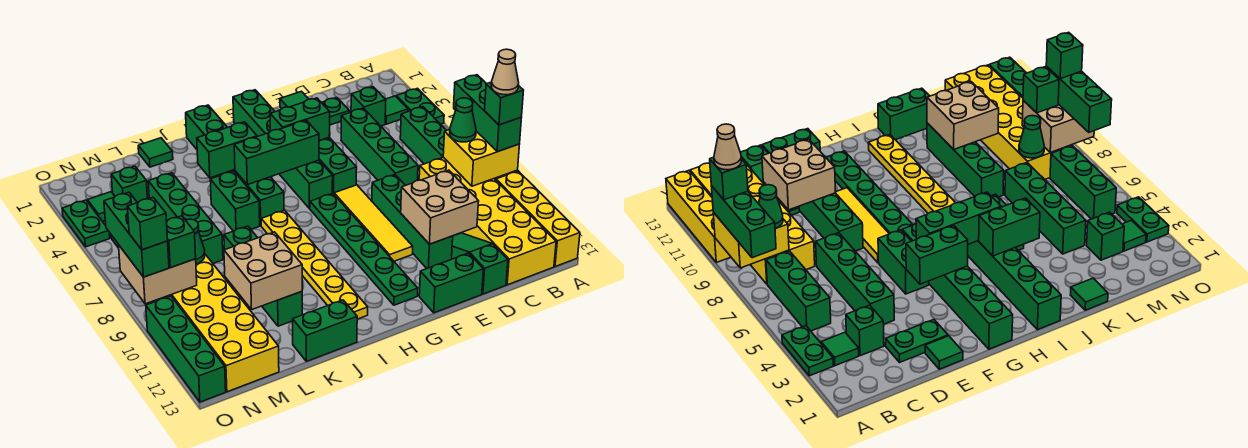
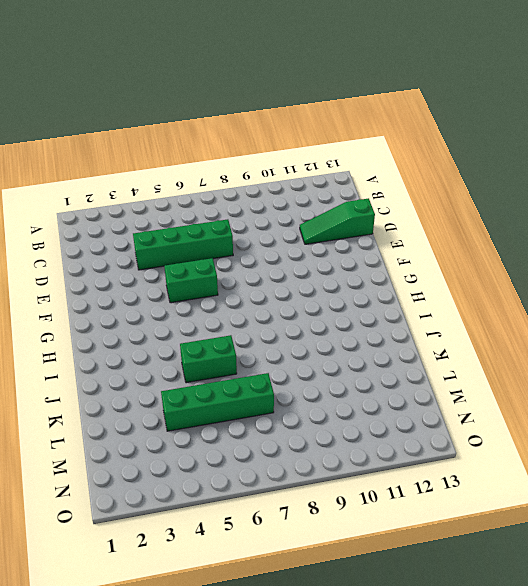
none -> green 1x2 plate [396,88,444,124]
none -> yellow 1x4 brick [496,171,580,267]
none -> green 1x1 tile [385,96,408,124]
none -> green 1x3 brick [400,107,446,164]

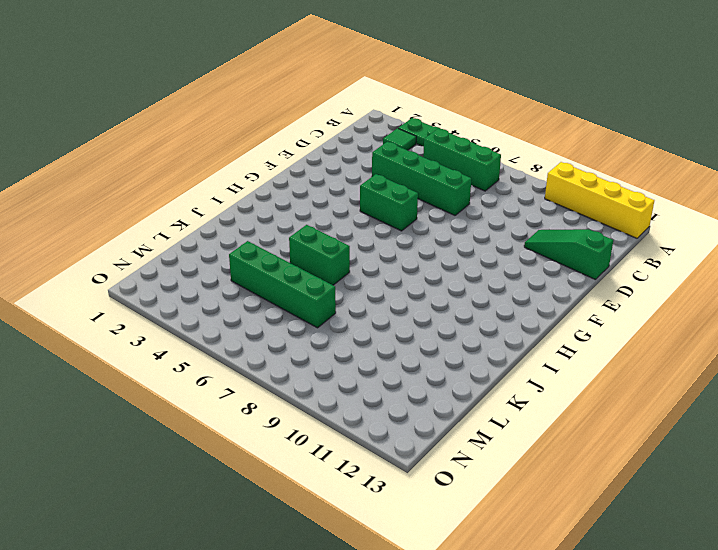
none -> yellow 2x6 brick [419,157,556,285]
none -> green 1x1 brick [351,87,386,126]
none -> green 1x2 plate [322,97,349,125]
none -> green 1x1 tile [280,91,308,108]

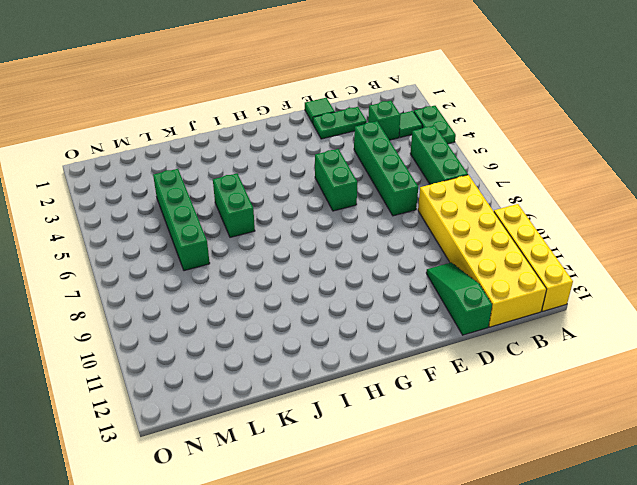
none -> green 1x4 brick [372,175,453,268]
none -> green 1x2 brick [419,253,483,313]
none -> yellow 1x4 tile [334,185,413,261]
none -> green 1x6 brick [233,90,333,209]

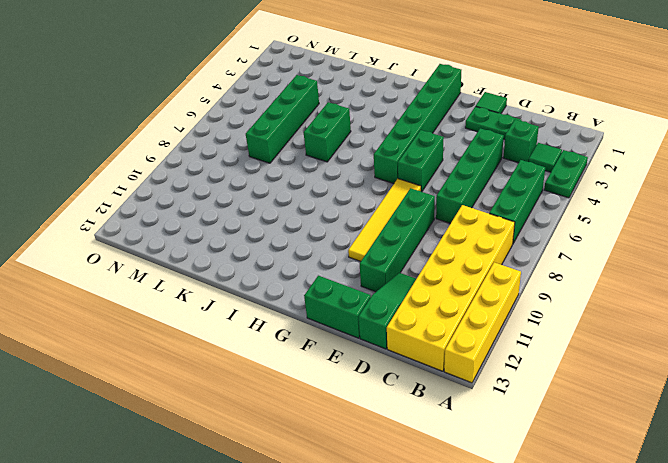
none -> green 1x6 plate [310,193,418,305]
none -> green 1x6 brick [186,105,284,226]
none -> yellow 1x6 plate [261,210,368,319]
none -> green 1x2 brick [293,300,357,361]

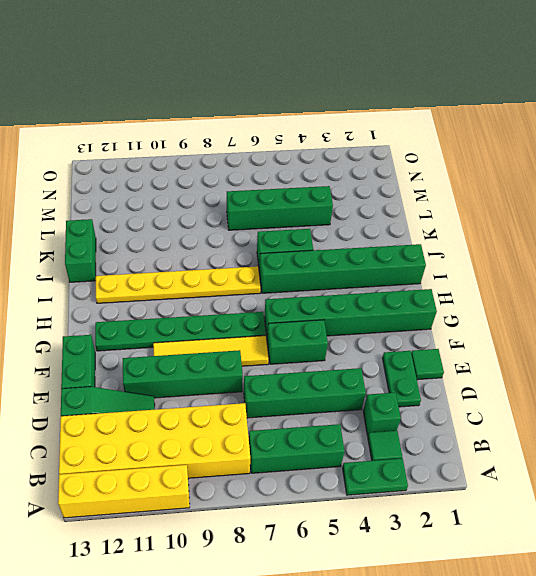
none -> green 1x1 tile [138,138,173,167]
none -> green 1x4 brick [224,226,302,326]
none -> green 1x1 brick [111,166,148,203]
none -> yellow 2x6 brick [158,254,279,392]

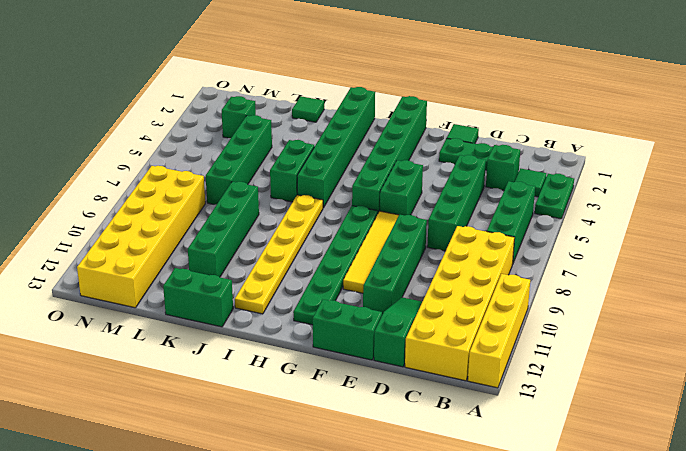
none -> green 1x1 tile [87,192,115,221]
none -> green 1x3 brick [1050,146,1116,219]
none -> green 1x2 plate [62,200,110,247]
none -> green 1x4 brick [146,296,226,402]

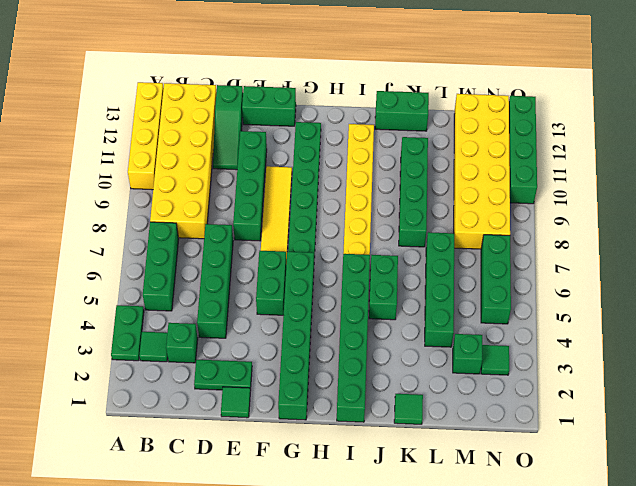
none -> green 1x2 plate [62,200,110,247]
none -> yellow 2x2 brick [443,129,520,186]
none -> tan 2x2 brick [401,170,479,244]
none -> green 1x2 brick [270,98,330,141]

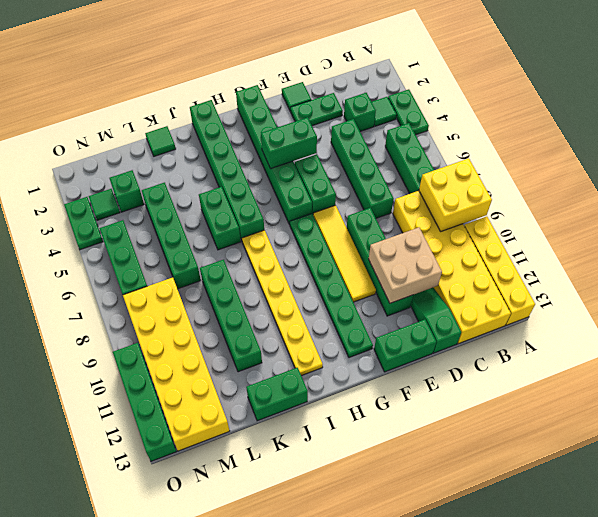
none -> green 1x3 brick [234,120,319,185]
none -> green 1x2 brick [197,122,257,178]
none -> tan 2x2 brick [224,232,302,309]
none -> green 1x1 cone [186,219,205,264]

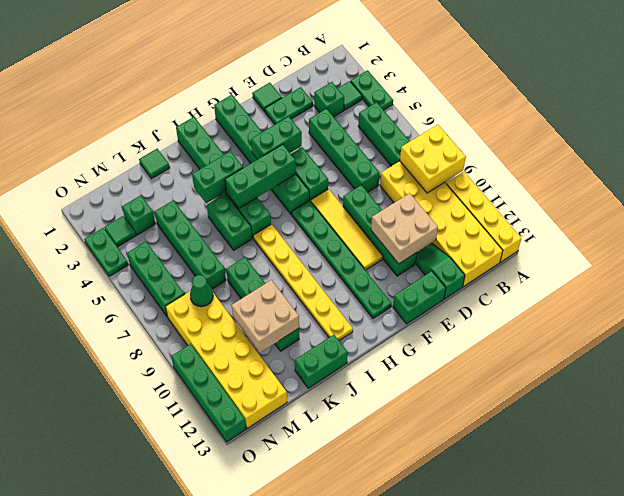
none -> tan 2x2 brick [119,246,197,304]
none -> green 1x3 brick [454,75,521,152]
none -> green 1x1 cone [450,98,476,142]
none -> green 1x1 brick [167,216,196,268]

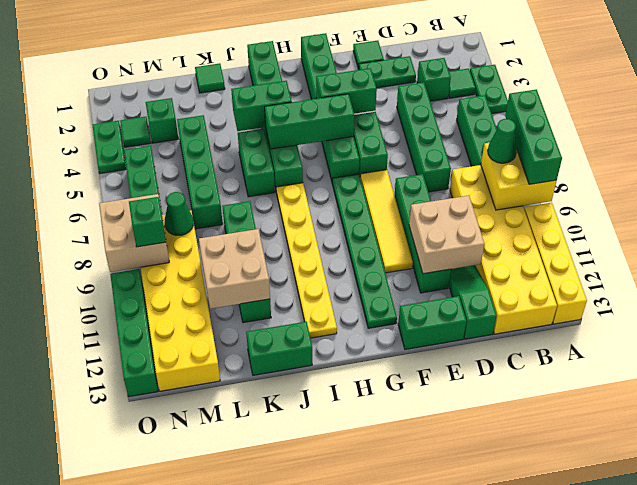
none -> green 1x3 brick [104,192,169,277]
none -> green 1x1 brick [485,82,524,125]
none -> green 1x1 brick [127,198,168,250]
none -> tan 1x1 cone [491,49,519,95]

